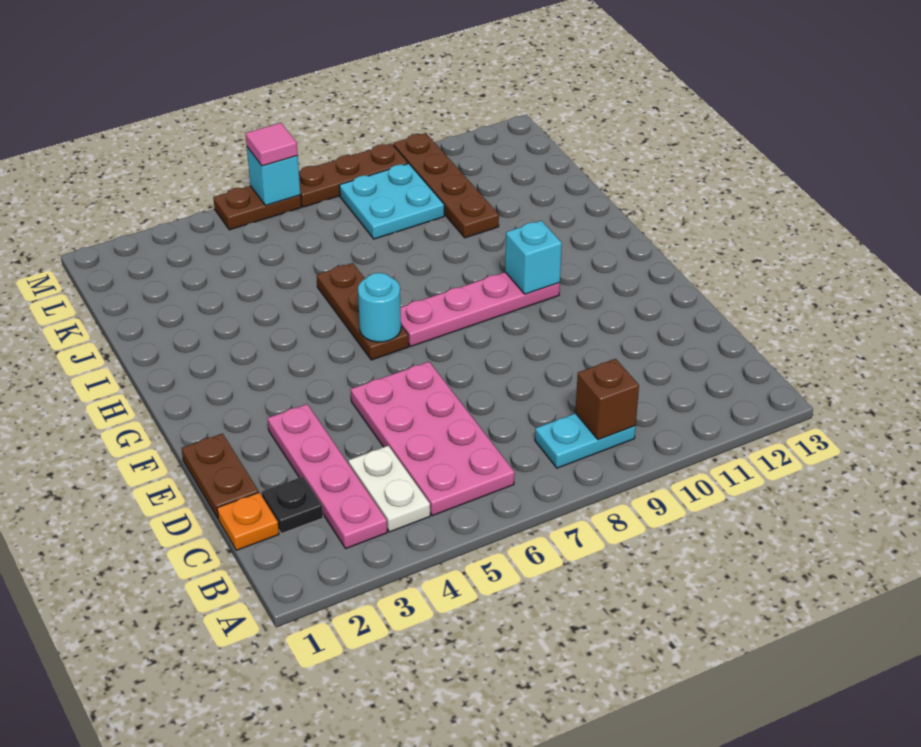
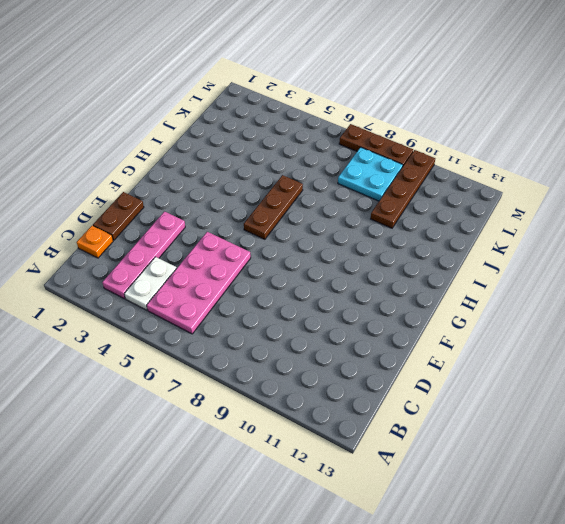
none -> cyan 1x2 plate [535,413,636,468]
none -> black 1x1 plate [262,477,323,534]
none -> pink 1x4 plate [400,272,560,347]

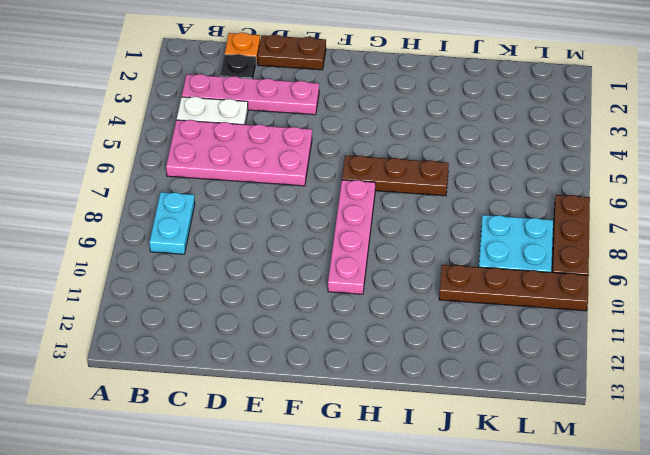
none -> brown 1x2 plate [213,186,301,230]
none -> brown 1x1 brick [575,359,639,440]
none -> cyan 1x1 round brick [358,273,401,342]

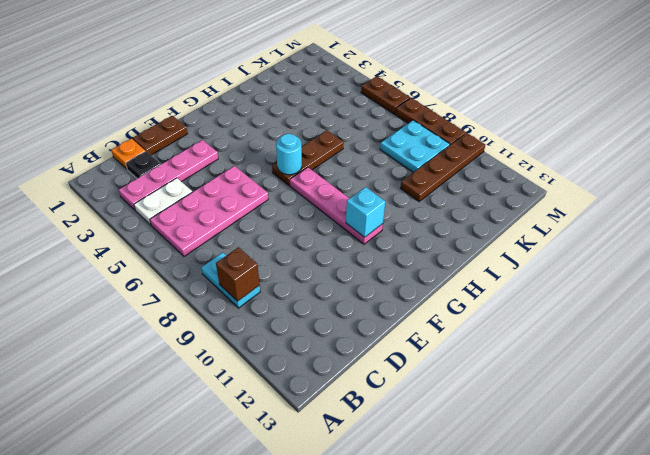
none -> cyan 1x1 brick [247,147,300,205]
none -> pink 1x1 tile [246,123,298,166]

